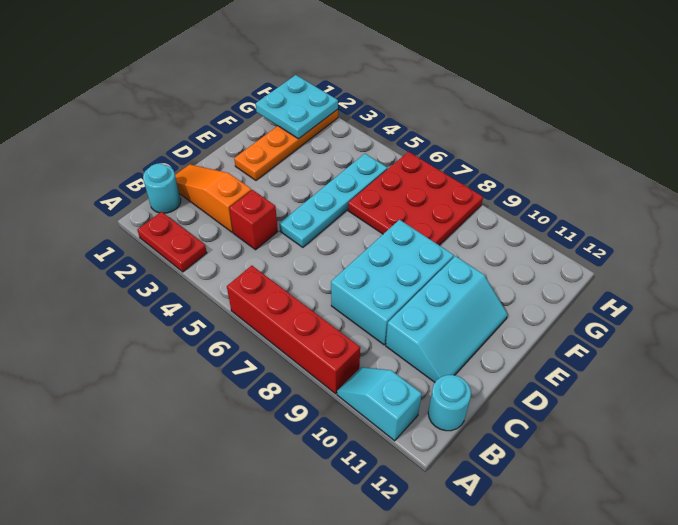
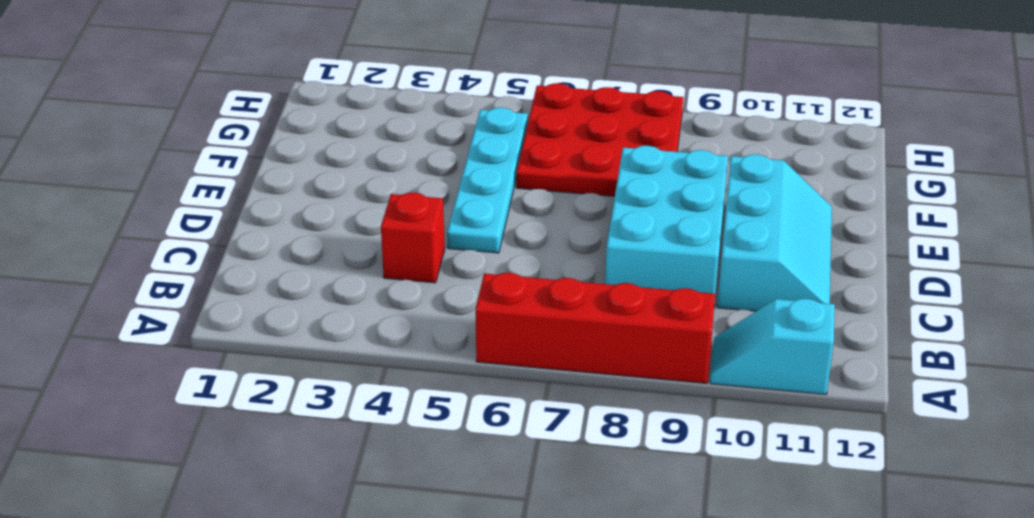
none -> red 1x2 plate [137,212,207,272]
none -> cyan 1x1 round brick [143,164,181,213]
none -> cyan 1x1 round brick [428,375,471,431]

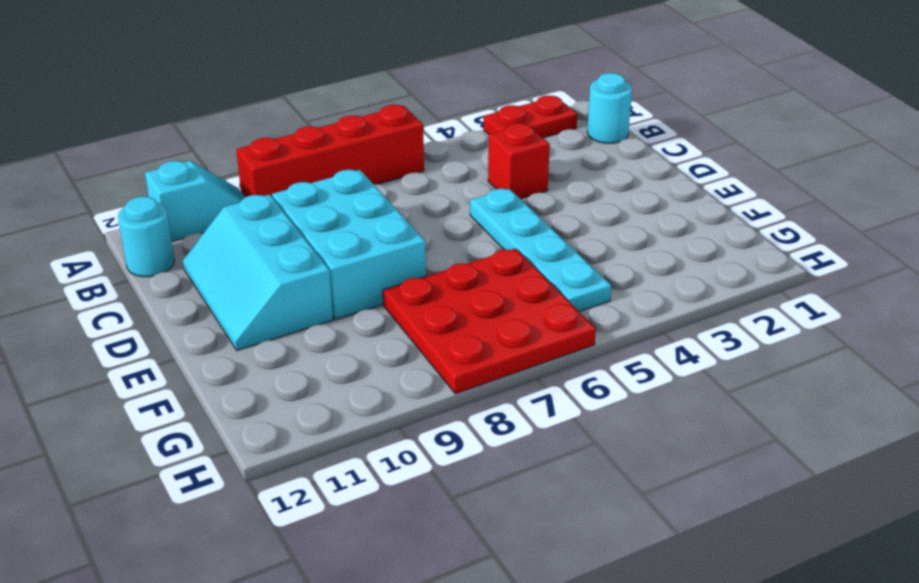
none -> orange 1x3 slope [175,164,251,232]
none -> orange 1x4 plate [234,109,338,180]
none -> cyan 2x2 plate [256,75,338,139]

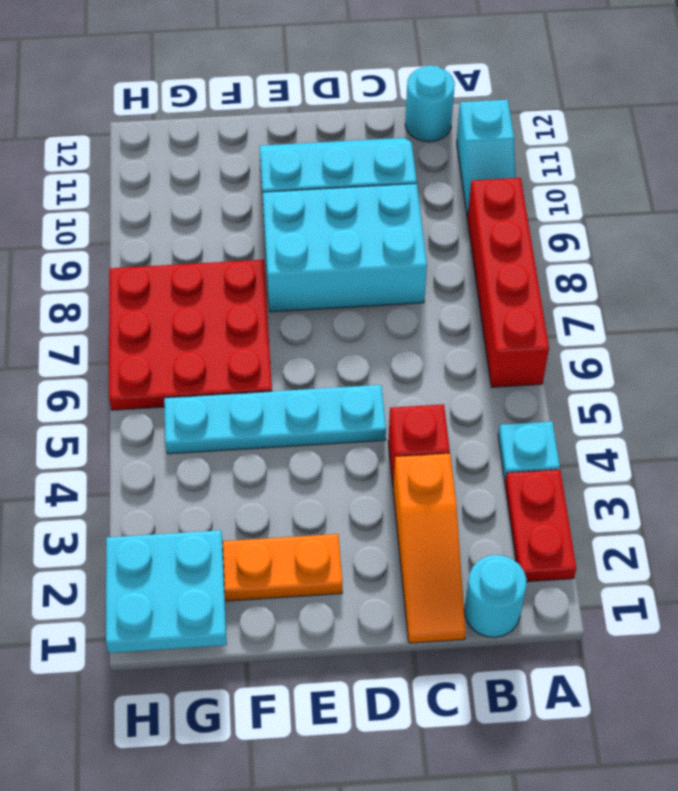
cyan 1x1 plate [498,421,560,481] -> none

